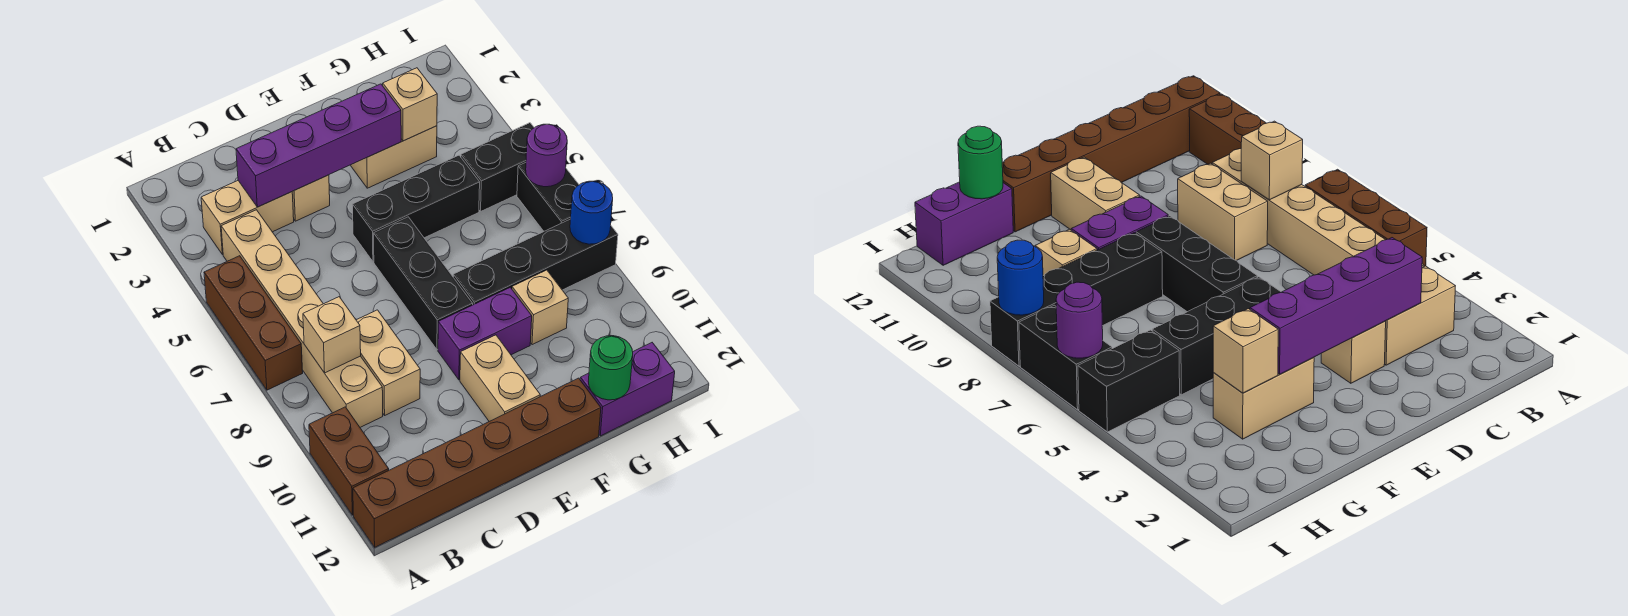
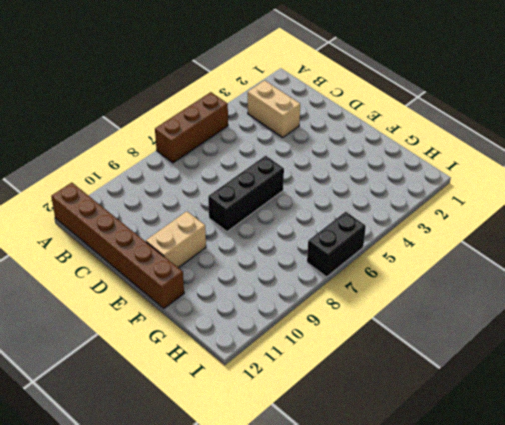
none -> brown 1x2 brick [309,407,389,515]
none -> tan 1x6 brick [221,210,383,427]
none -> tan 1x2 brick [356,310,420,415]

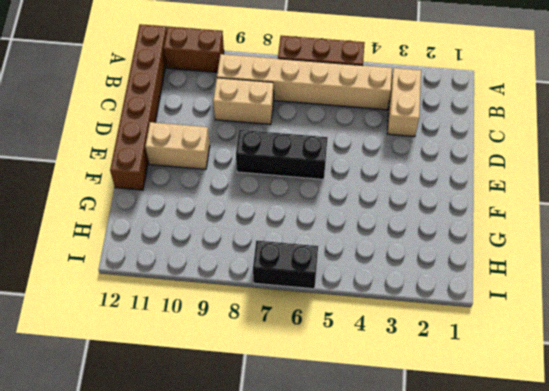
none -> tan 1x1 brick [292,175,330,221]
none -> black 1x3 brick [352,155,480,262]
none -> purple 1x2 brick [438,287,532,380]

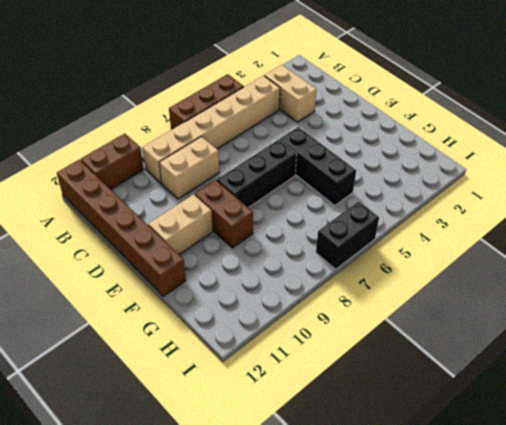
brown 1x2 brick [195,180,253,248] -> purple 1x2 brick [438,287,532,380]
none -> tan 1x1 brick [292,175,330,221]
none -> tan 1x2 brick [350,126,437,188]
none -> black 1x4 brick [453,220,618,305]

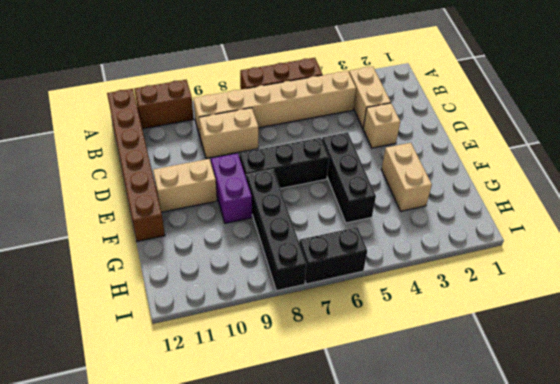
none -> tan 1x1 brick [512,270,568,345]
none -> purple 1x2 brick [580,343,675,436]
none -> black 1x2 brick [461,123,534,211]

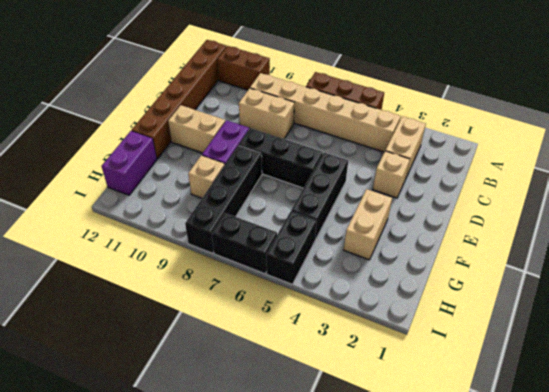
none -> tan 1x1 brick [303,297,361,373]
none -> purple 1x4 brick [236,84,401,207]
none -> tan 1x1 brick [383,68,437,141]

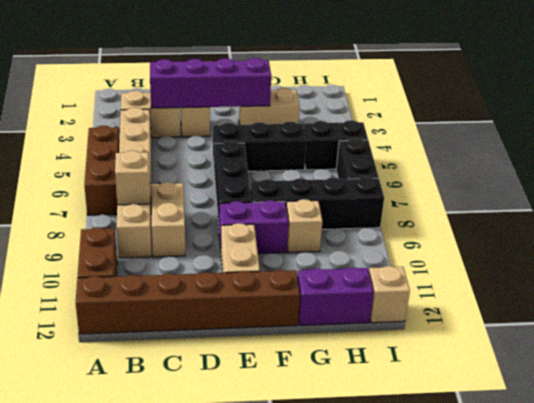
tan 1x1 brick [369,266,410,323] -> tan 1x1 brick moved to [383,68,437,141]
none -> green 1x1 round brick [588,336,633,400]
none -> purple 1x1 round brick [526,124,567,187]
none -> blue 1x1 round brick [570,181,613,244]

